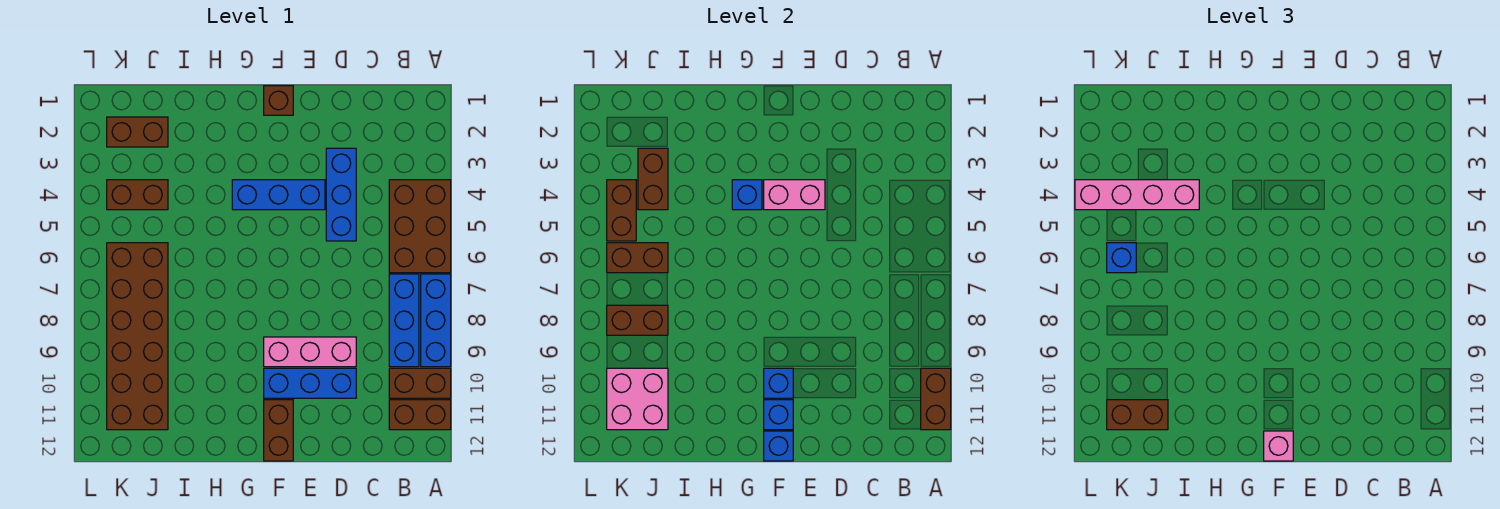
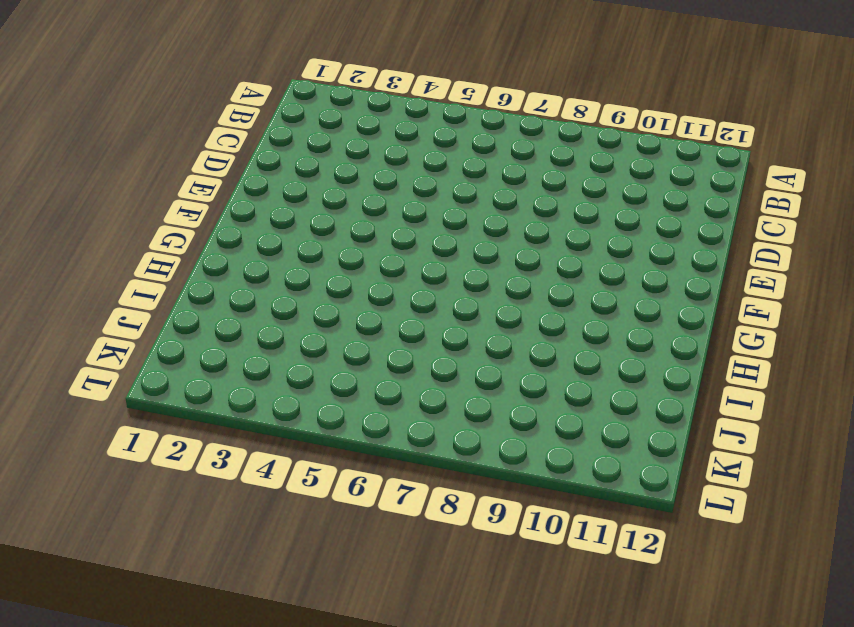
none -> brown 2x3 brick [389,180,451,273]
none -> blue 1x3 brick [421,274,451,367]
none -> brown 1x2 brick [389,368,451,398]

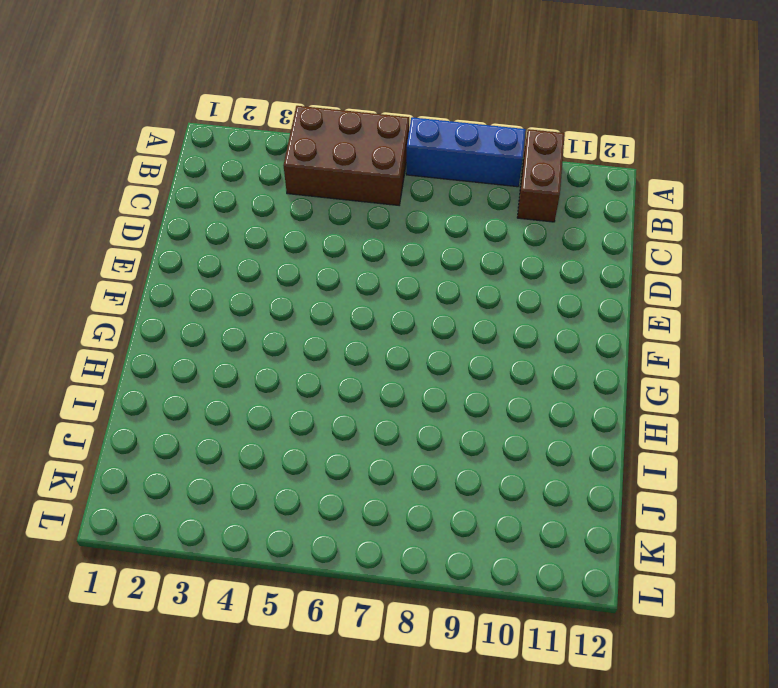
none -> brown 1x2 brick [389,400,451,430]
none -> blue 1x3 brick [389,274,419,367]
none -> blue 1x3 brick [326,148,356,241]

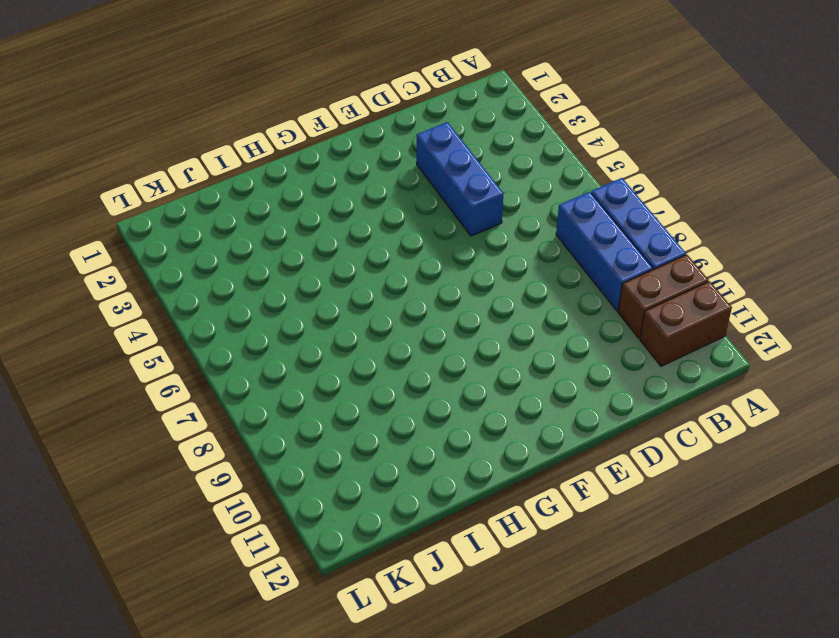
none -> brown 2x3 brick [389,180,451,273]
none -> pink 1x3 brick [264,337,356,367]
none -> blue 1x3 brick [264,368,356,398]

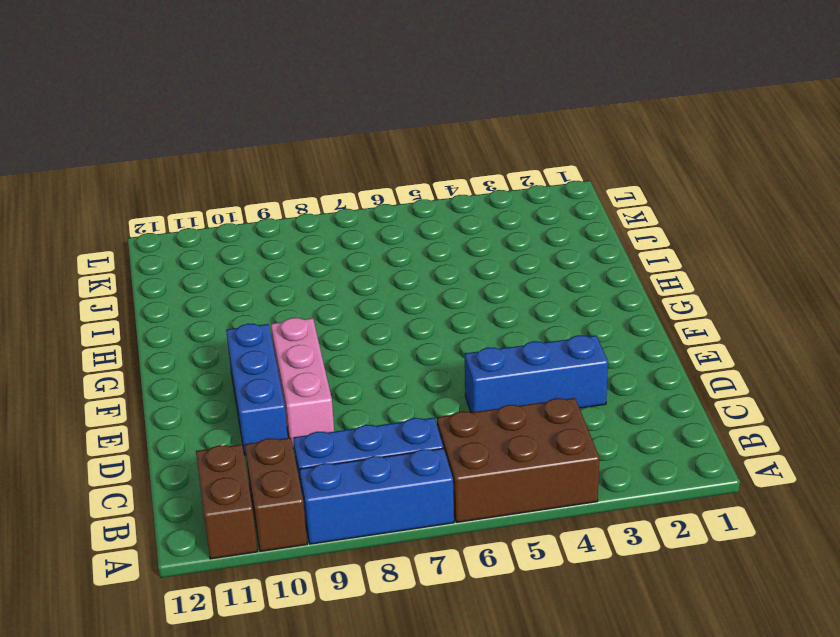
none -> blue 1x3 brick [232,180,325,210]
none -> brown 1x1 brick [264,86,293,115]
none -> brown 1x2 brick [264,400,293,461]

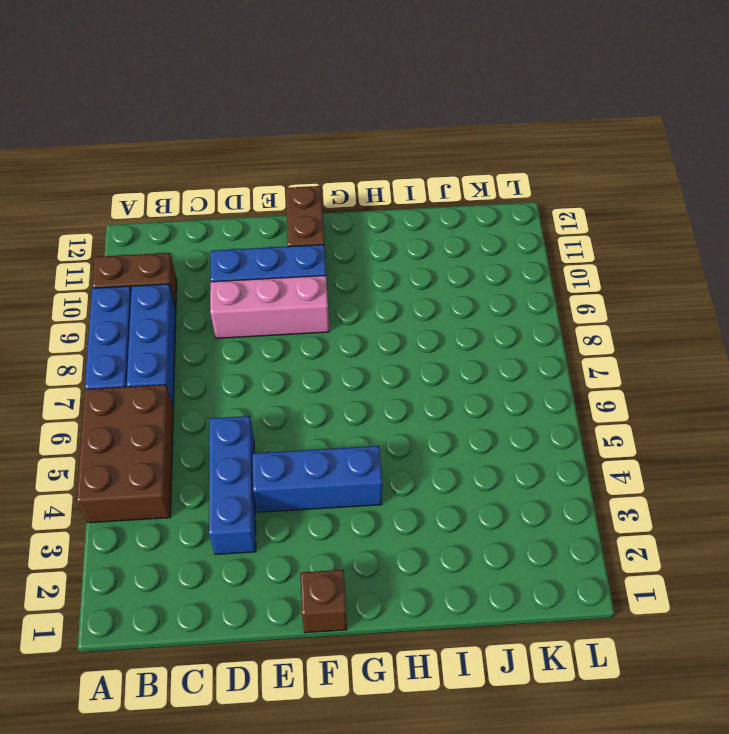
none -> brown 1x2 brick [389,400,451,430]
none -> brown 1x2 brick [107,117,168,147]
none -> brown 1x2 brick [107,180,168,210]

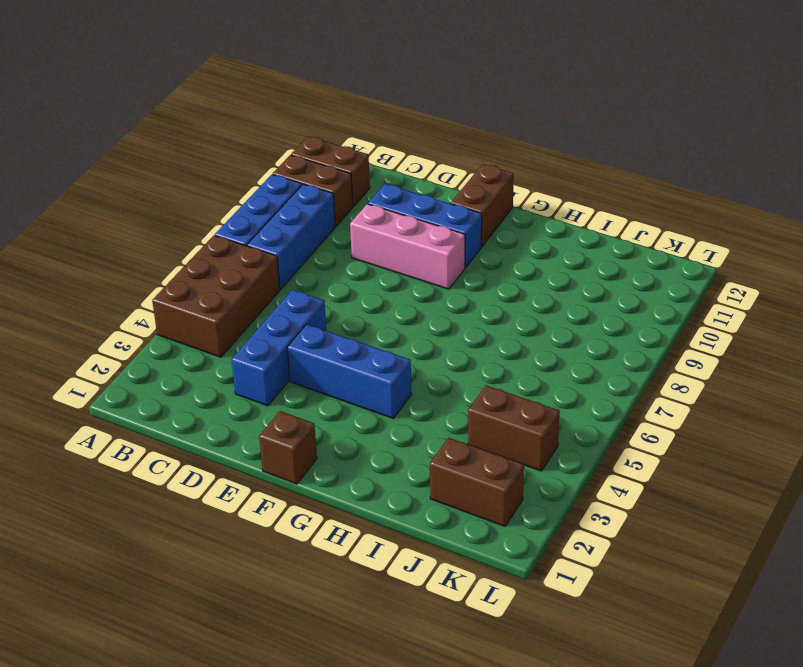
none -> brown 2x6 brick [107,243,168,430]
none -> brown 1x2 brick [921,368,951,430]
none -> pink 1x2 brick [764,180,825,210]

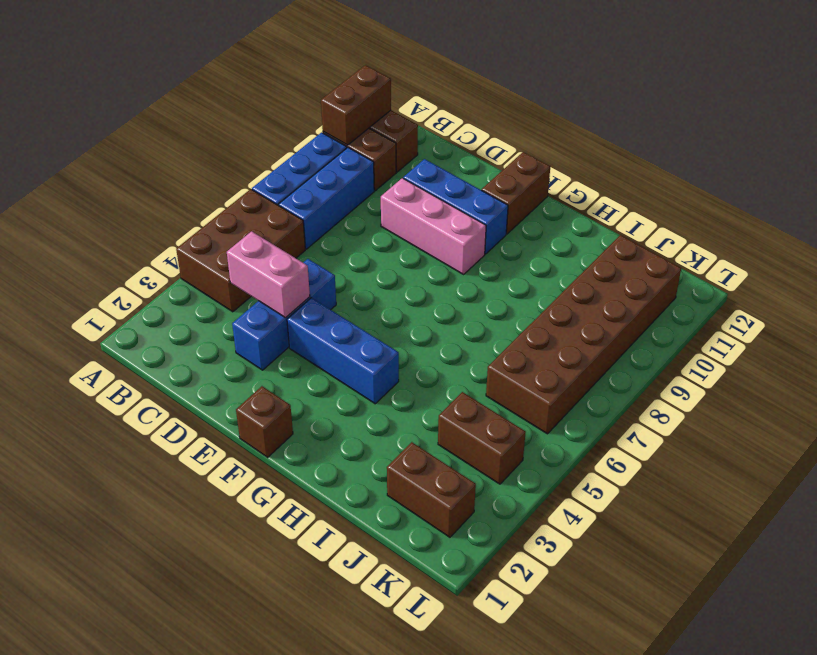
pink 1x2 brick [227,231,310,318] -> pink 1x2 brick moved to [764,180,825,210]
none -> blue 1x1 brick [764,368,793,398]
none -> blue 1x1 brick [764,400,793,430]
none -> blue 1x1 brick [764,431,793,461]

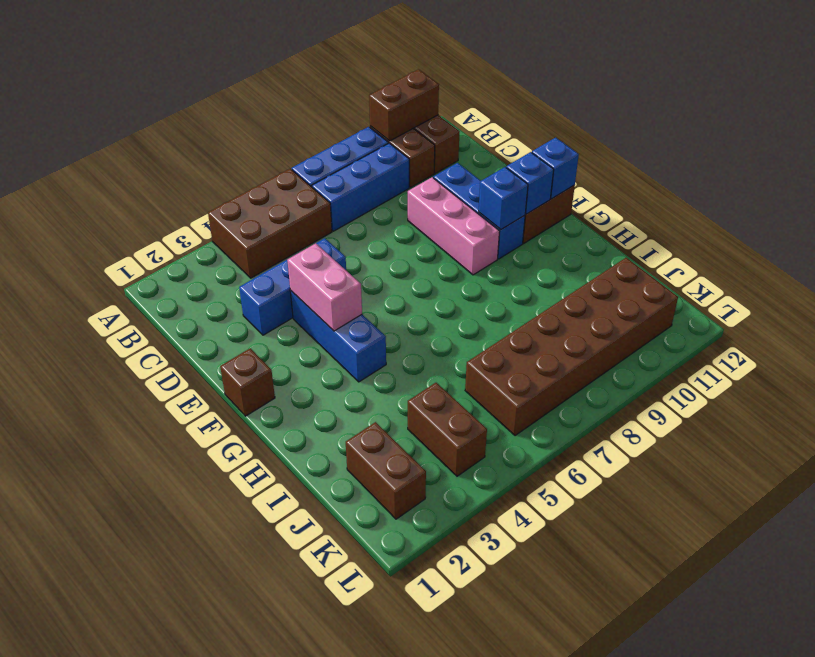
none -> blue 1x1 brick [732,180,762,210]
none -> brown 1x2 brick [638,148,668,210]
none -> brown 1x2 brick [607,243,668,273]

